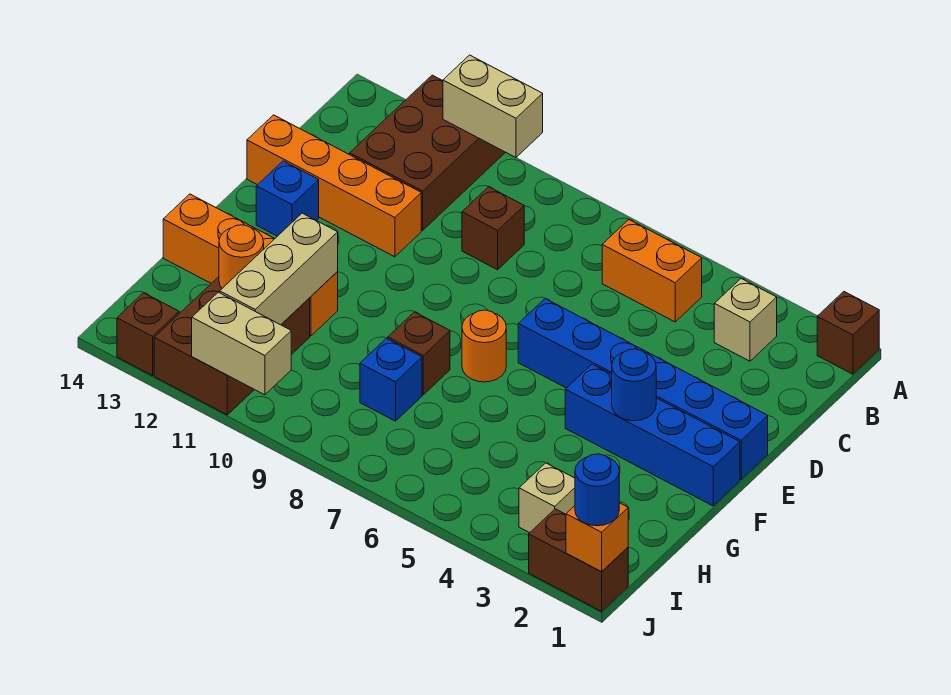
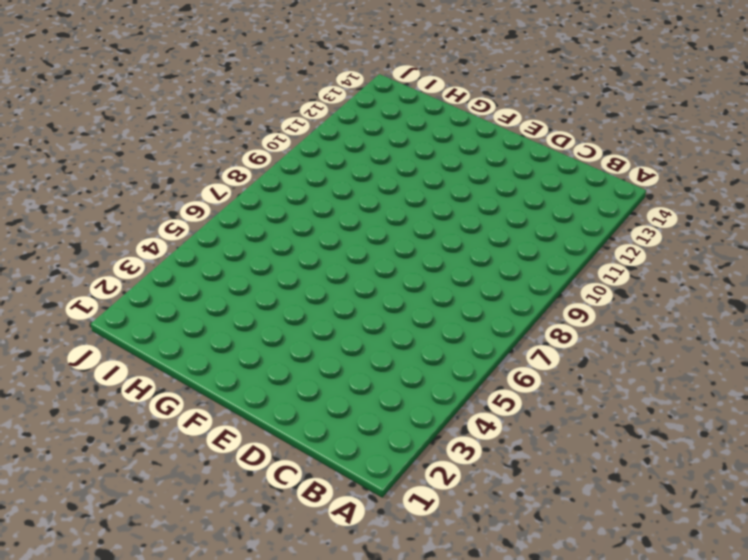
none -> brown 1x1 brick [817,292,879,374]
none -> brown 2x3 brick [350,75,505,230]
none -> tan 1x1 brick [714,278,777,361]

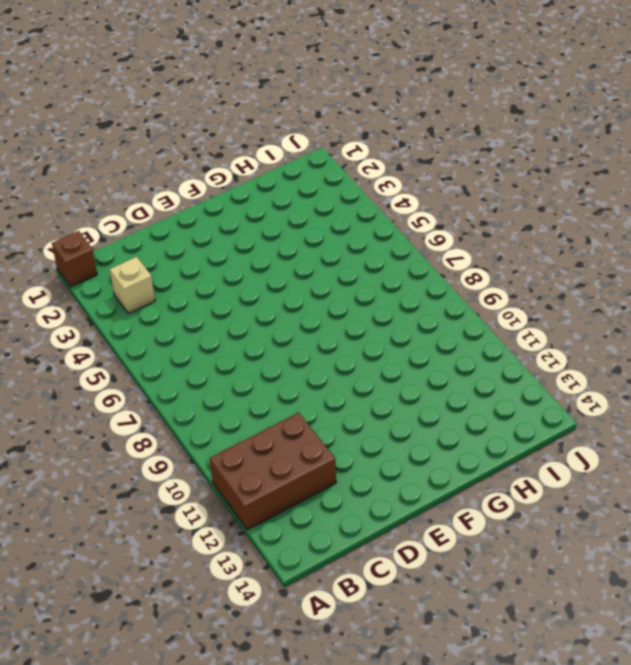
none -> orange 1x2 brick [602,220,702,322]
none -> brown 1x1 brick [462,187,524,270]
none -> orange 1x4 brick [247,115,421,257]

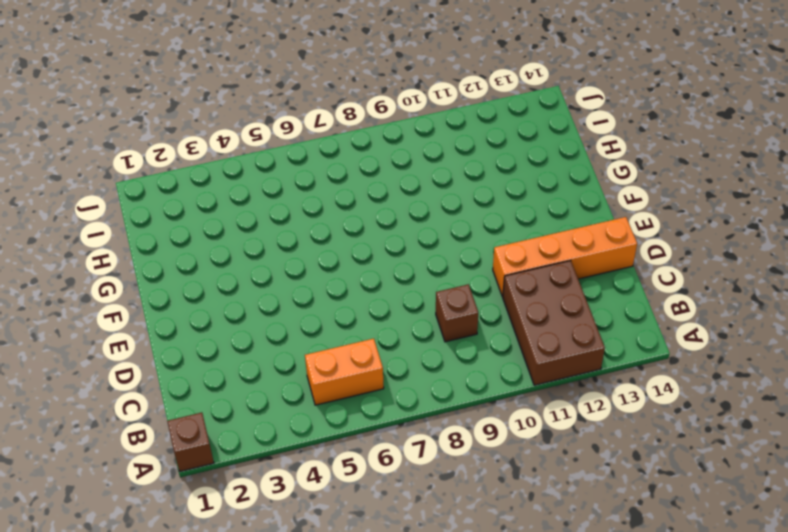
none -> tan 1x1 brick [714,278,777,361]
none -> blue 1x6 brick [518,298,768,479]
none -> blue 1x1 brick [256,161,319,236]

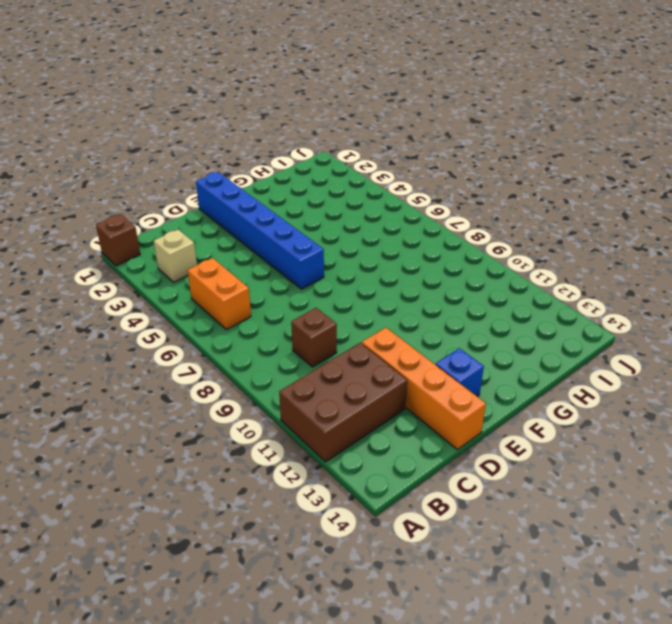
none -> blue 1x4 brick [565,364,740,506]
none -> orange 1x1 round brick [462,310,506,382]
none -> brown 1x1 brick [388,312,450,395]

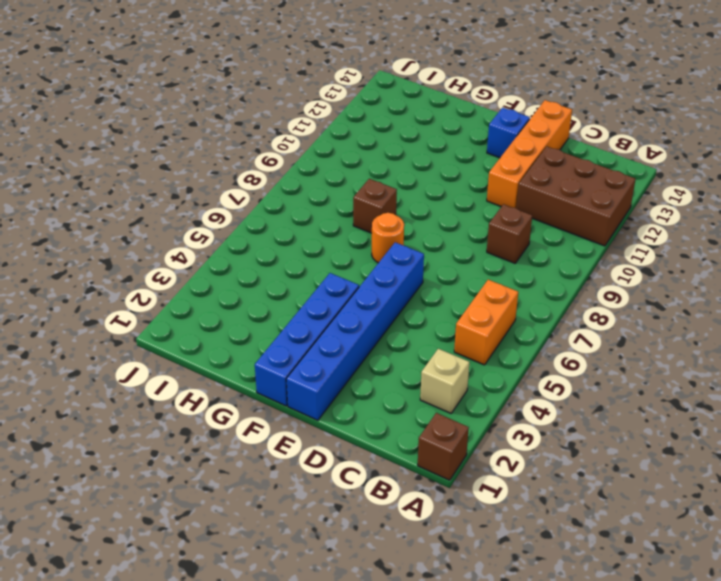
none -> orange 1x4 brick [163,194,338,336]
none -> blue 1x1 brick [360,338,422,421]
none -> brown 2x3 brick [154,277,310,415]

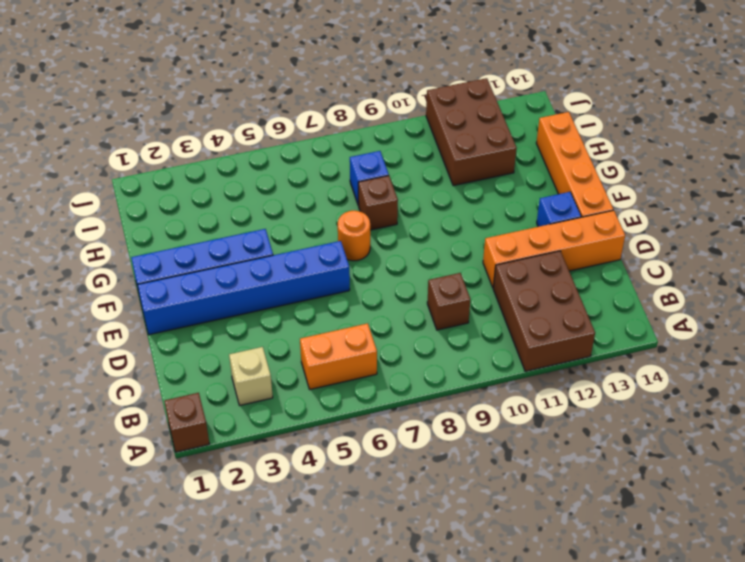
orange 1x4 brick [536,112,613,217] -> orange 1x4 brick turned to [163,194,338,336]
none -> tan 1x1 brick [519,463,575,533]
none -> brown 1x2 brick [529,509,628,611]
none -> brown 1x1 brick [117,293,179,376]

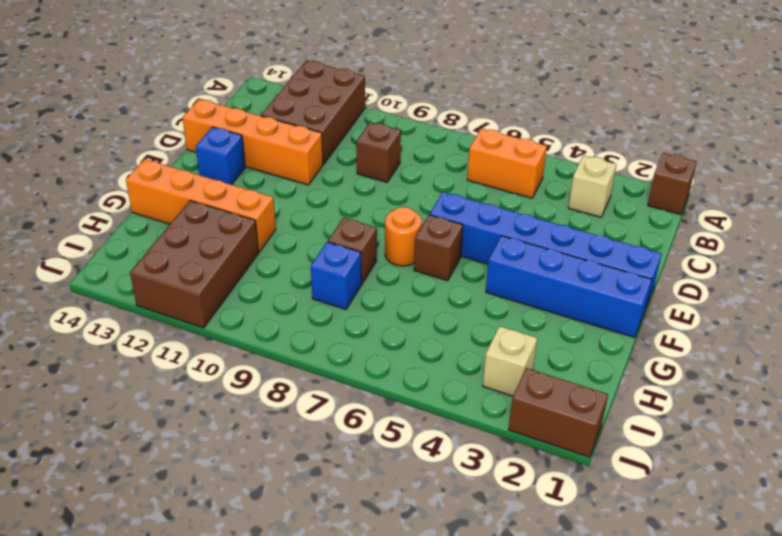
brown 1x1 brick [414,215,463,281] -> brown 1x1 brick moved to [117,293,179,376]
none -> tan 1x2 brick [443,55,543,157]
none -> blue 1x1 round brick [612,349,656,421]
none -> tan 1x3 brick [220,213,338,325]

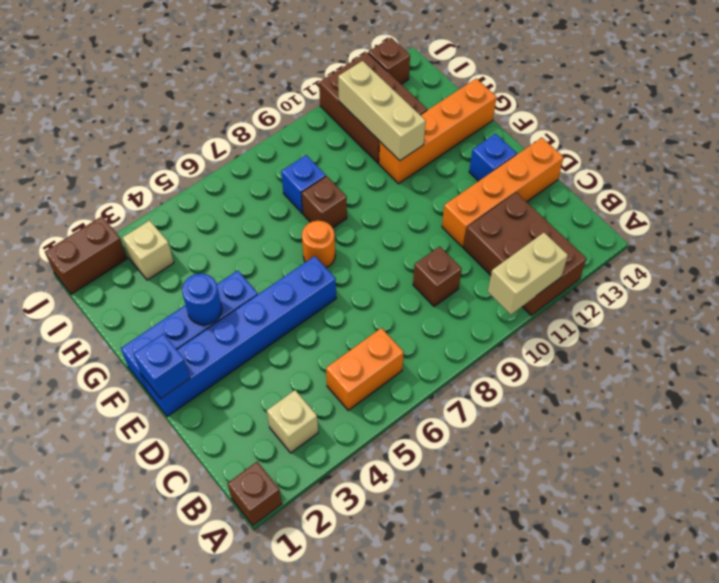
blue 1x1 brick [134,334,190,399] -> none
none -> orange 1x1 round brick [219,225,264,288]
none -> orange 1x1 brick [566,503,628,572]
none -> tan 1x2 brick [192,292,291,395]

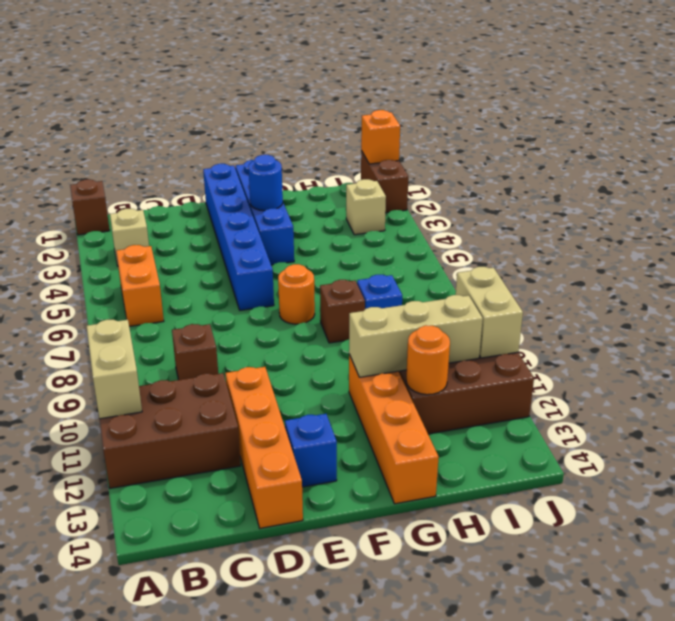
none -> brown 1x1 brick [117,293,179,376]
none -> blue 1x1 round brick [575,454,619,526]

